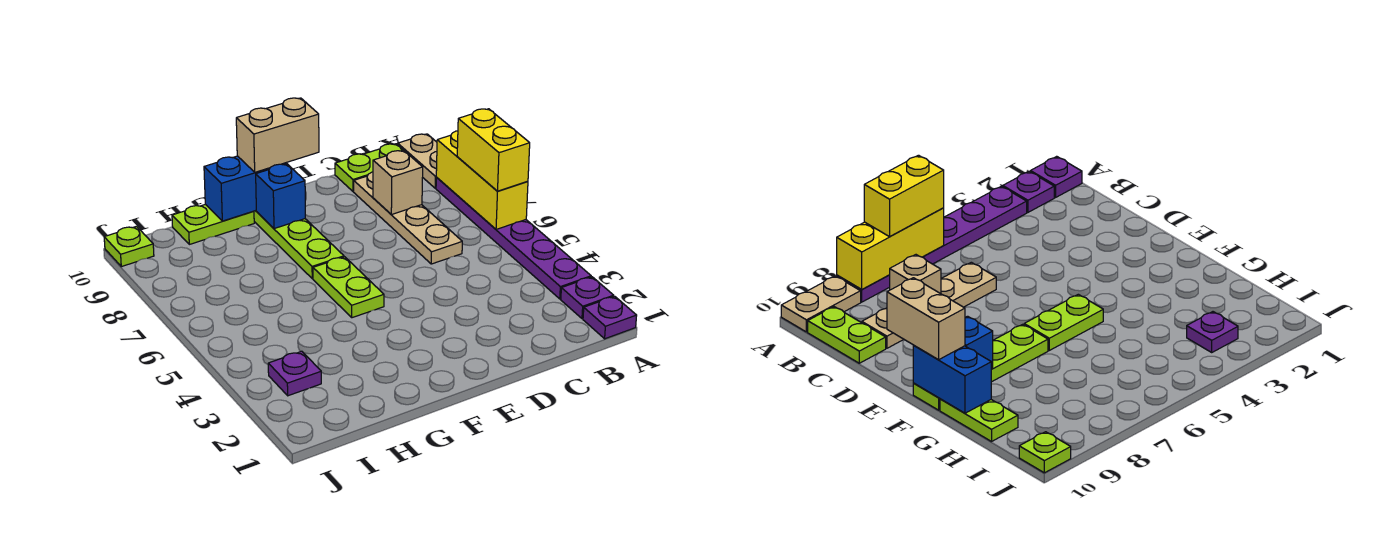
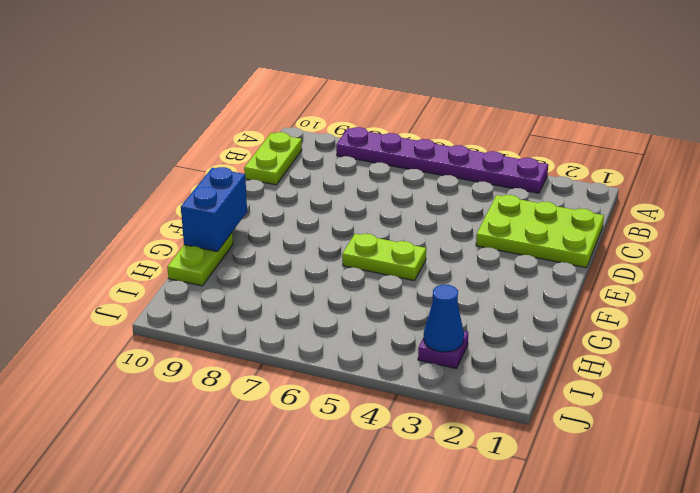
lime 2x3 plate [476,195,604,268] -> none
blue 1x1 cone [424,285,464,352] -> none
none -> purple 1x1 plate [583,296,637,339]
none -> purple 1x1 plate [561,277,614,319]
none -> tan 1x2 plate [398,134,437,188]

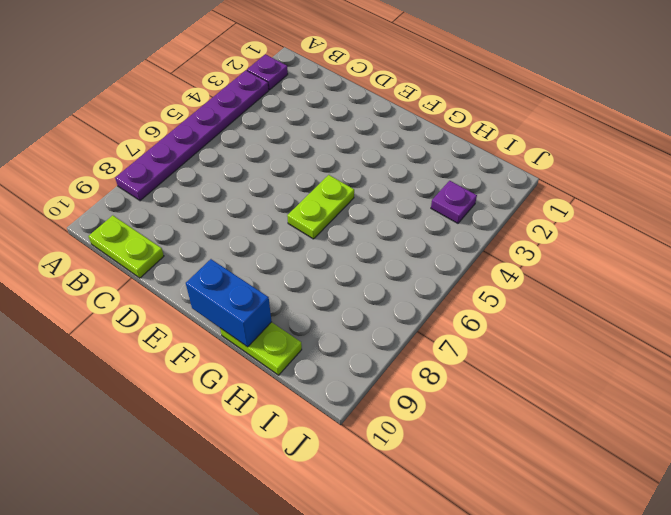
none -> purple 1x1 plate [583,296,637,339]
none -> tan 1x2 plate [398,134,437,188]
none -> tan 1x4 plate [354,172,462,264]

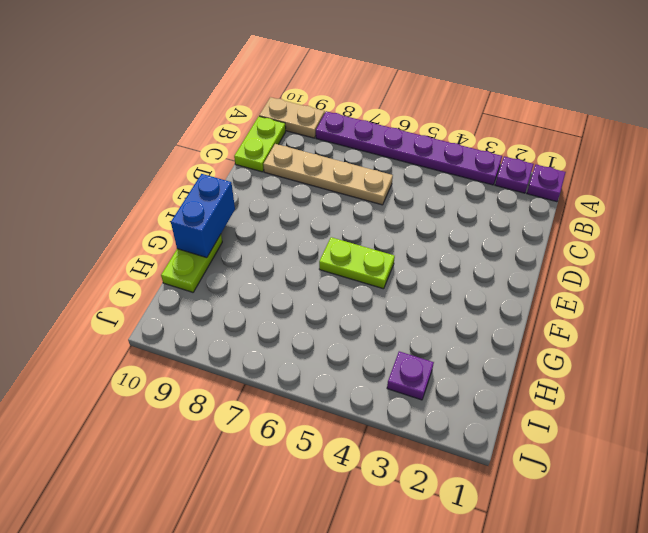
none -> lime 1x4 plate [254,211,344,279]
none -> lime 1x1 plate [104,226,154,267]
none -> yellow 1x3 brick [436,131,528,229]

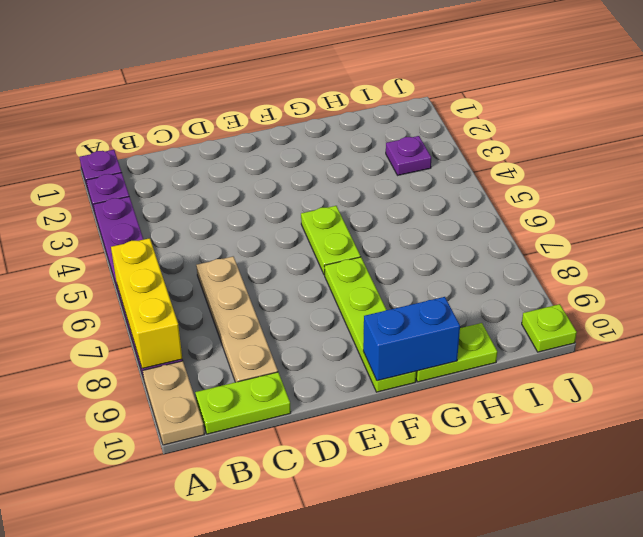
none -> tan 1x1 brick [373,150,423,215]
none -> blue 1x1 brick [256,164,305,229]
none -> yellow 1x2 brick [457,109,530,191]

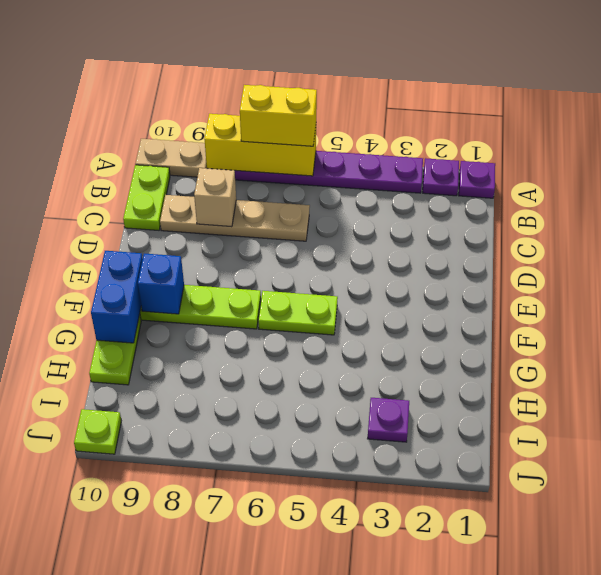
none -> tan 1x2 brick [236,98,319,172]

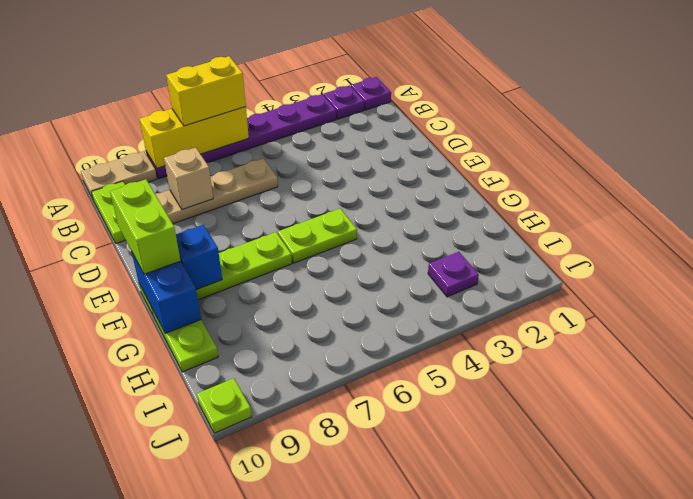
lime 1x2 brick [110,179,180,274] -> tan 1x2 brick [236,98,319,172]

